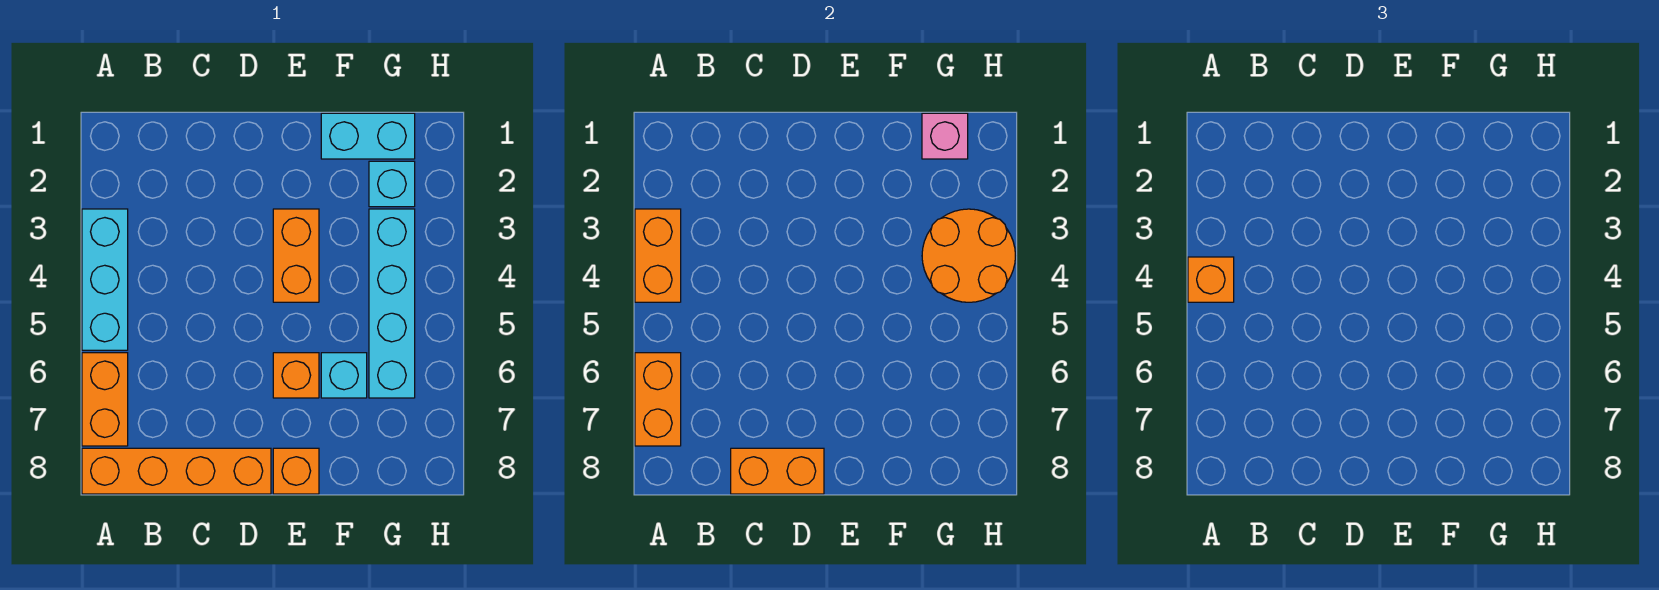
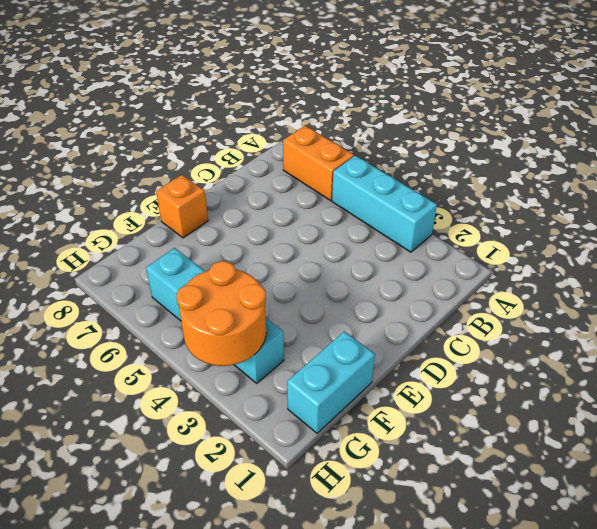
none -> orange 1x4 brick [82,448,271,494]
none -> orange 1x2 brick [273,209,319,302]
none -> orange 1x1 brick [273,353,319,398]

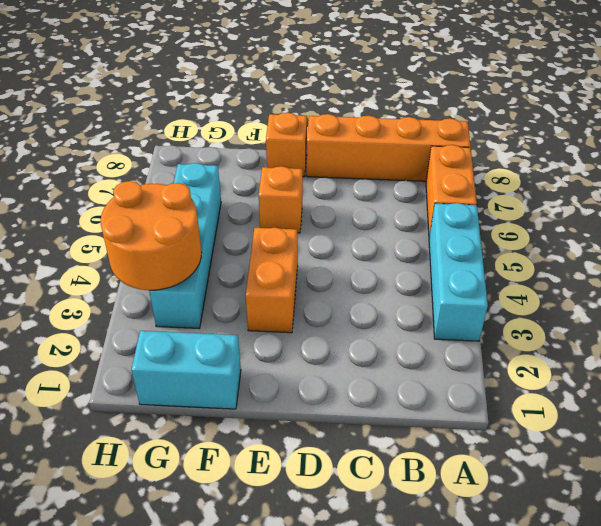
none -> cyan 1x1 brick [321,353,367,398]
none -> cyan 1x1 brick [369,161,415,207]
none -> orange 1x2 brick [635,209,681,302]

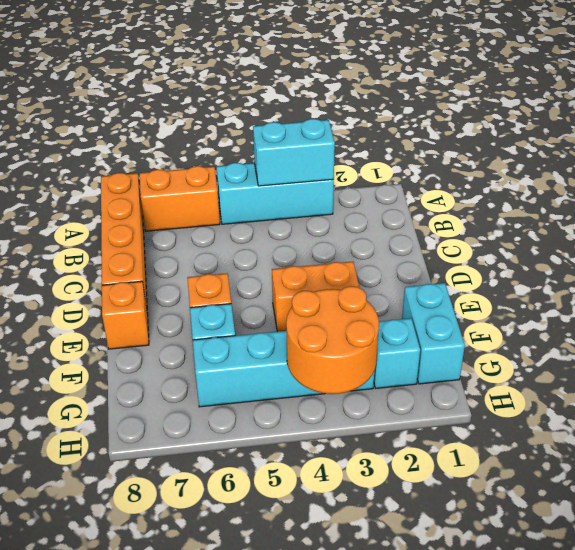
cyan 1x2 brick [253,119,335,186] -> orange 1x2 brick [635,209,681,302]
none -> orange 1x2 brick [635,353,681,446]
none -> orange 1x2 brick [731,448,824,494]
none -> pink 1x1 brick [922,113,968,159]

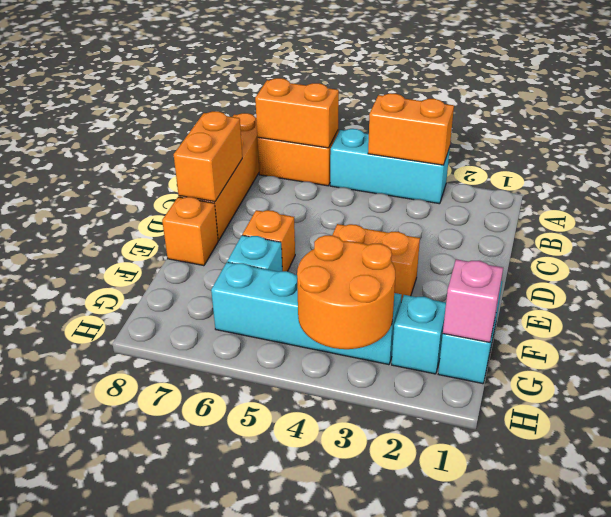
none -> orange 1x1 brick [1188,257,1234,302]

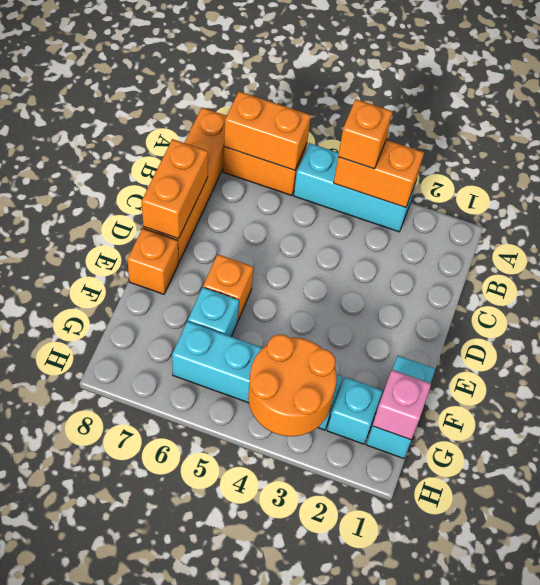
none -> orange 1x2 brick [273,209,319,302]

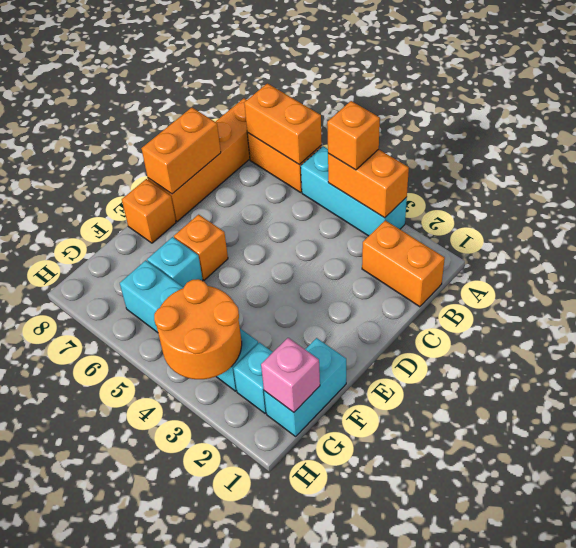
orange 1x2 brick [362,220,445,307] -> orange 1x2 brick moved to [273,209,319,302]

